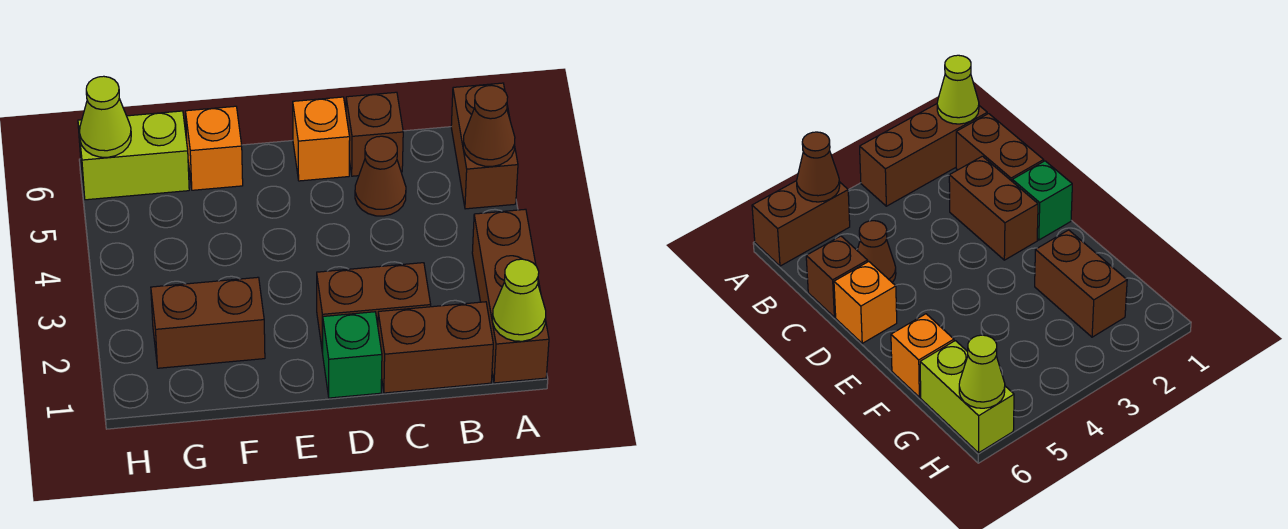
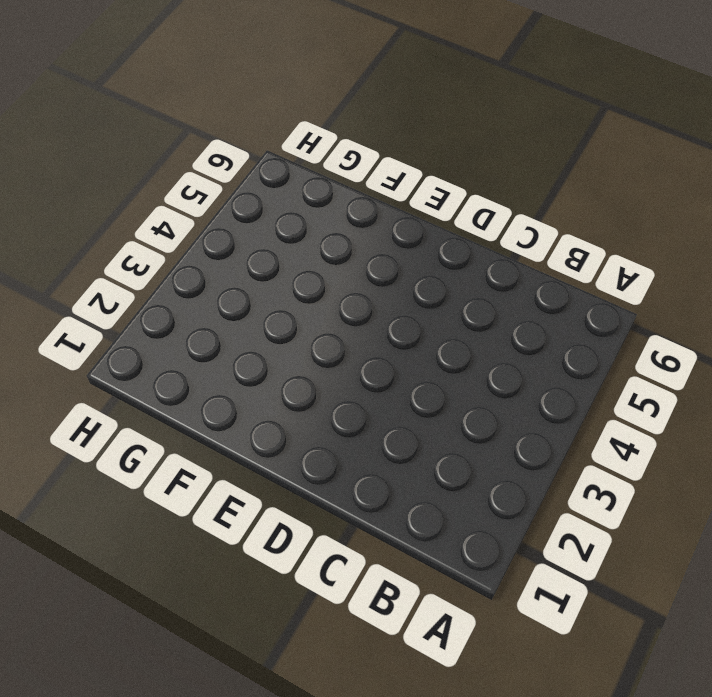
none -> brown 1x3 brick [472,209,549,383]
none -> brown 1x2 brick [451,83,518,209]
none -> brown 1x2 brick [378,302,493,393]

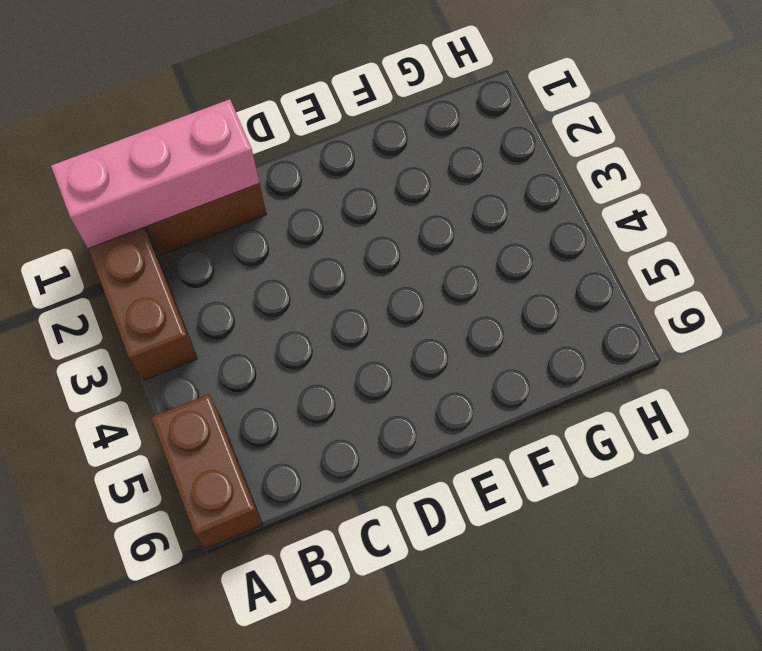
pink 1x3 brick [51,99,259,249] -> lime 1x1 cone [493,259,546,341]
none -> brown 1x2 brick [317,263,431,353]
none -> brown 1x1 cone [355,136,406,216]
none -> brown 1x1 brick [346,92,403,176]

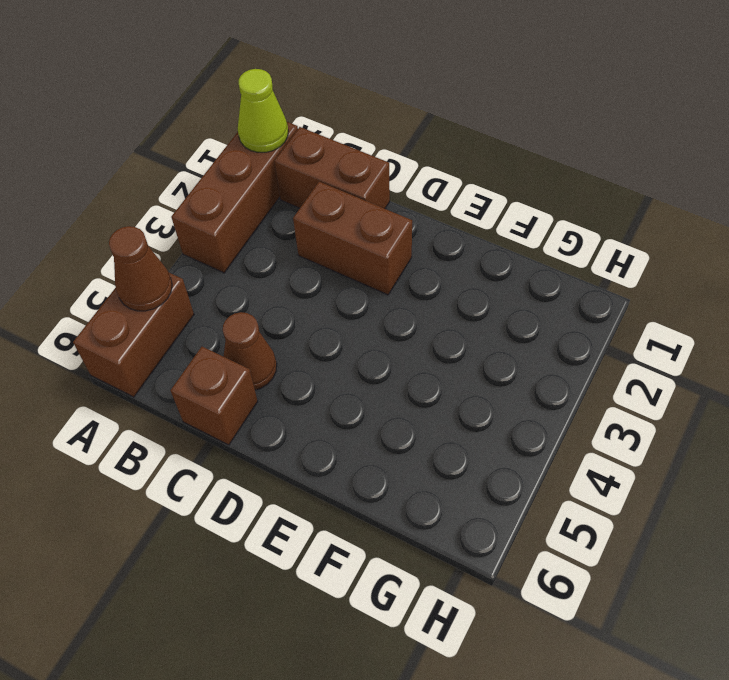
none -> green 1x1 brick [323,312,382,398]
none -> orange 1x1 brick [293,97,350,181]
none -> brown 1x2 brick [151,277,265,368]

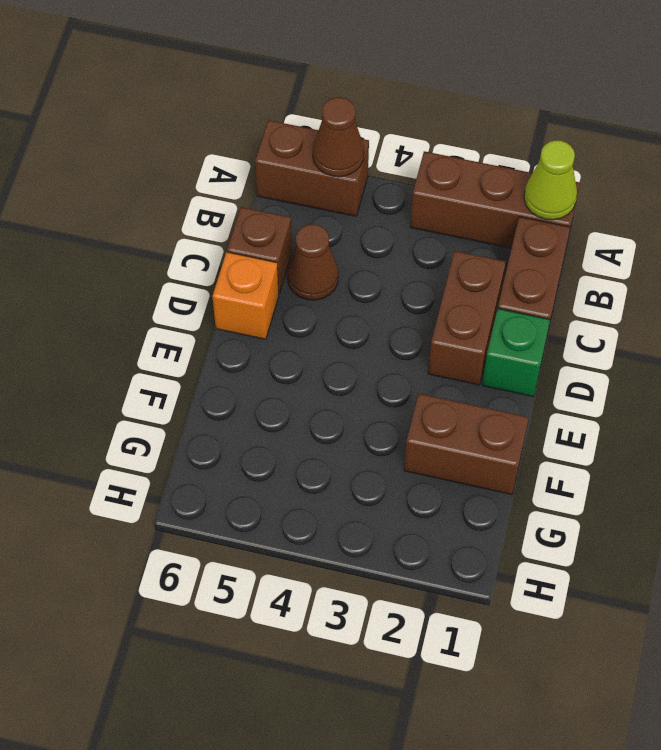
brown 1x2 brick [404,394,529,494] -> brown 1x2 brick turned to [151,277,265,368]
none -> orange 1x1 brick [186,106,243,190]
none -> lime 1x2 brick [78,111,189,200]
none -> lime 1x1 cone [79,76,131,157]

